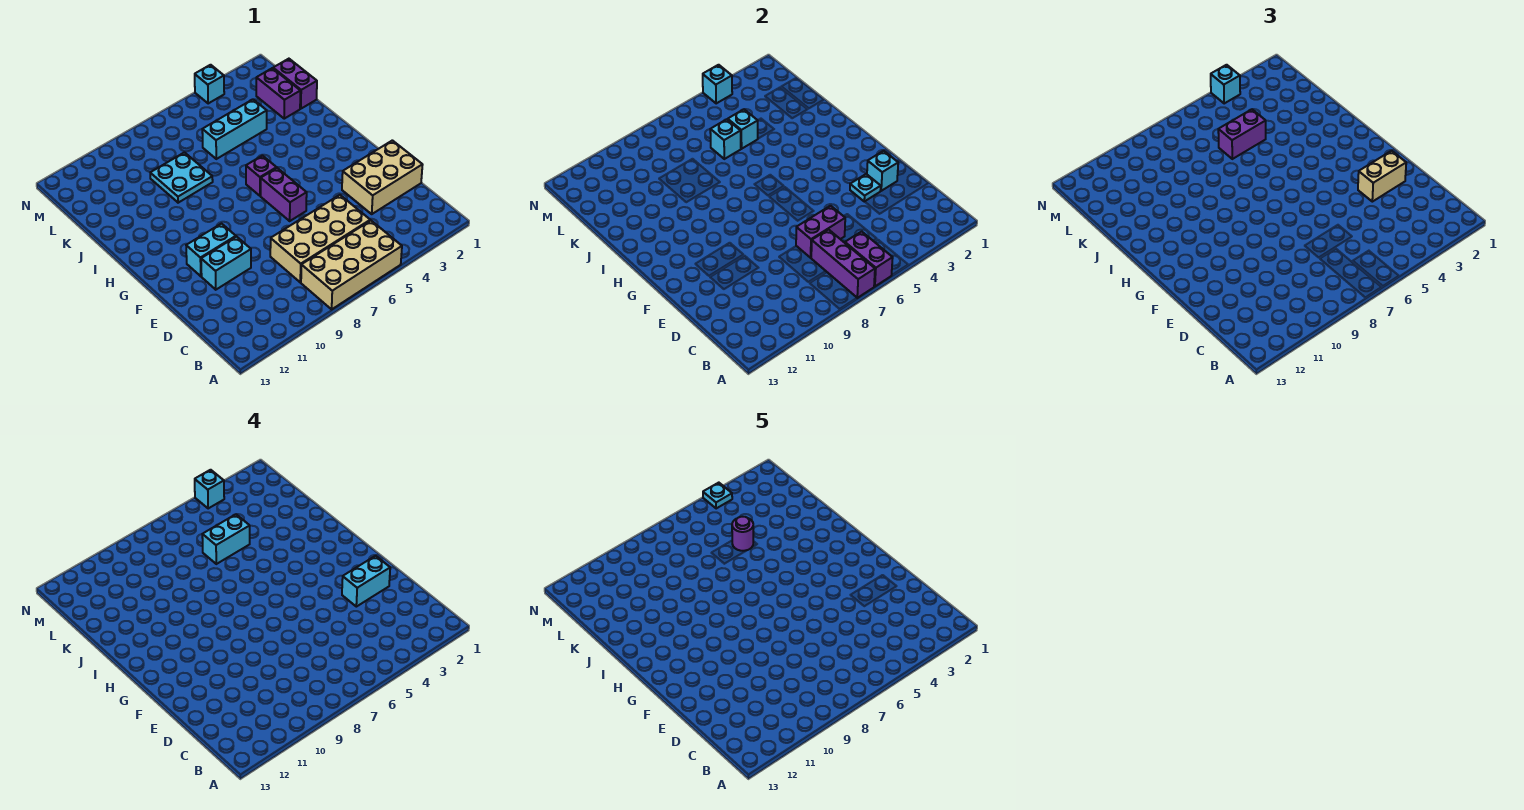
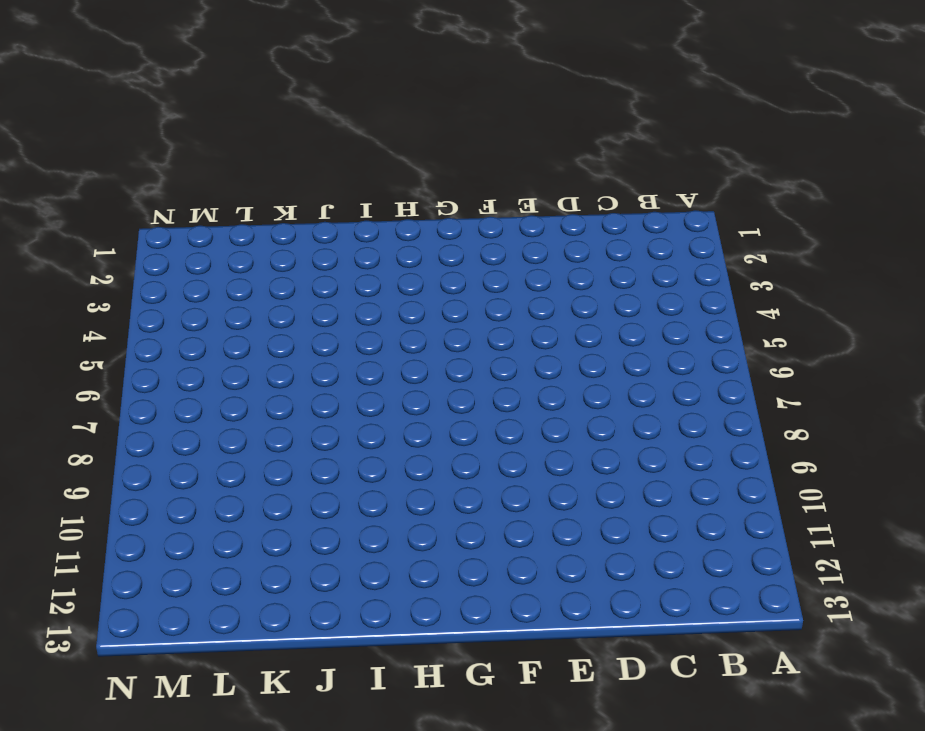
none -> tan 2x4 brick [301,221,402,309]
none -> tan 2x4 brick [270,195,370,282]
none -> tan 2x3 brick [342,140,423,214]

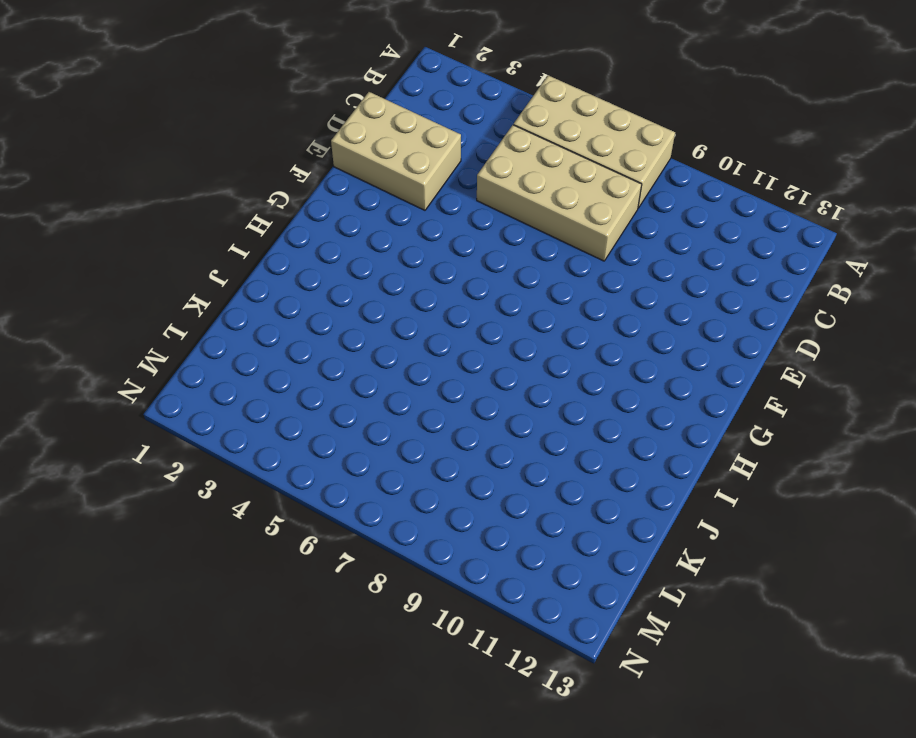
none -> cyan 1x2 brick [201,237,251,290]
none -> purple 1x2 brick [261,168,307,221]
none -> cyan 1x2 brick [186,224,236,276]

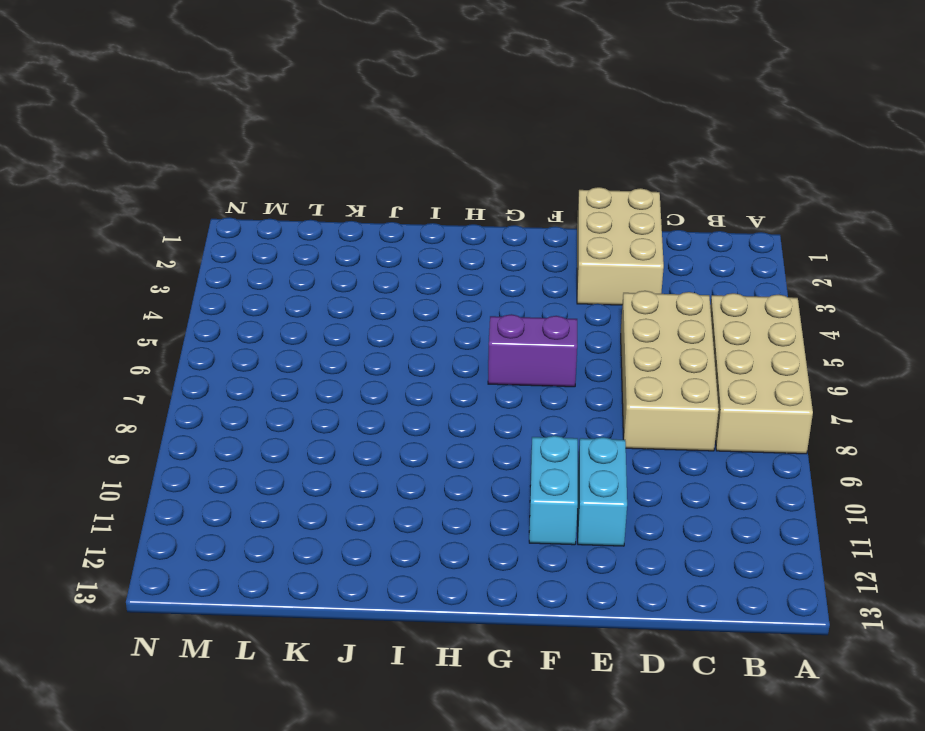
none -> purple 1x1 brick [246,156,277,196]
none -> cyan 2x2 plate [150,153,213,203]
none -> purple 1x2 brick [273,59,317,109]

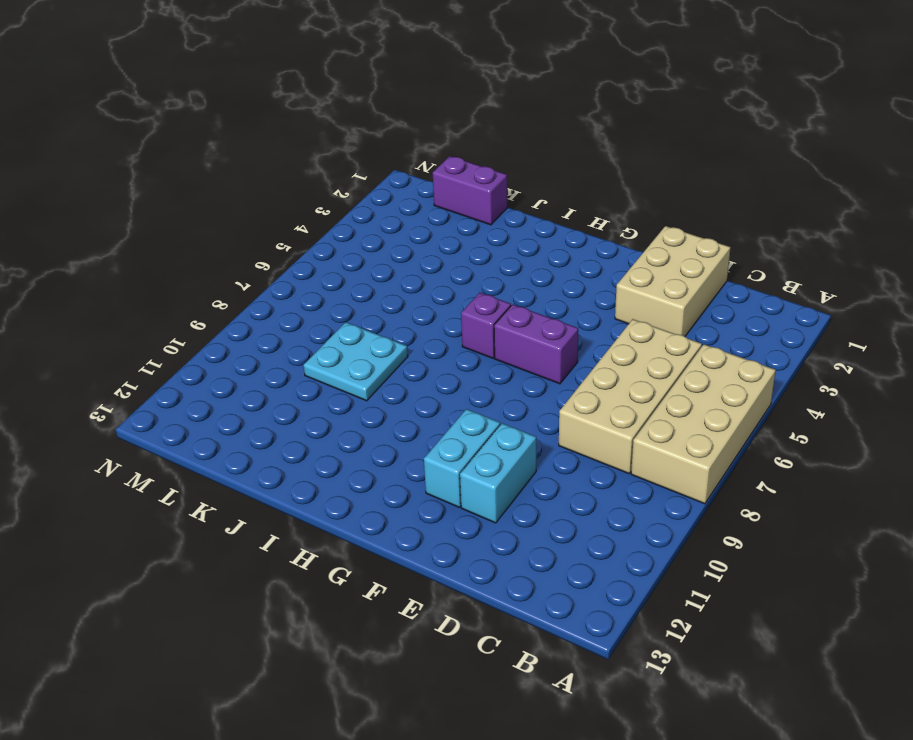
none -> purple 1x2 brick [256,68,300,119]
none -> cyan 1x3 brick [202,99,267,159]
none -> cyan 1x1 brick [195,65,224,103]

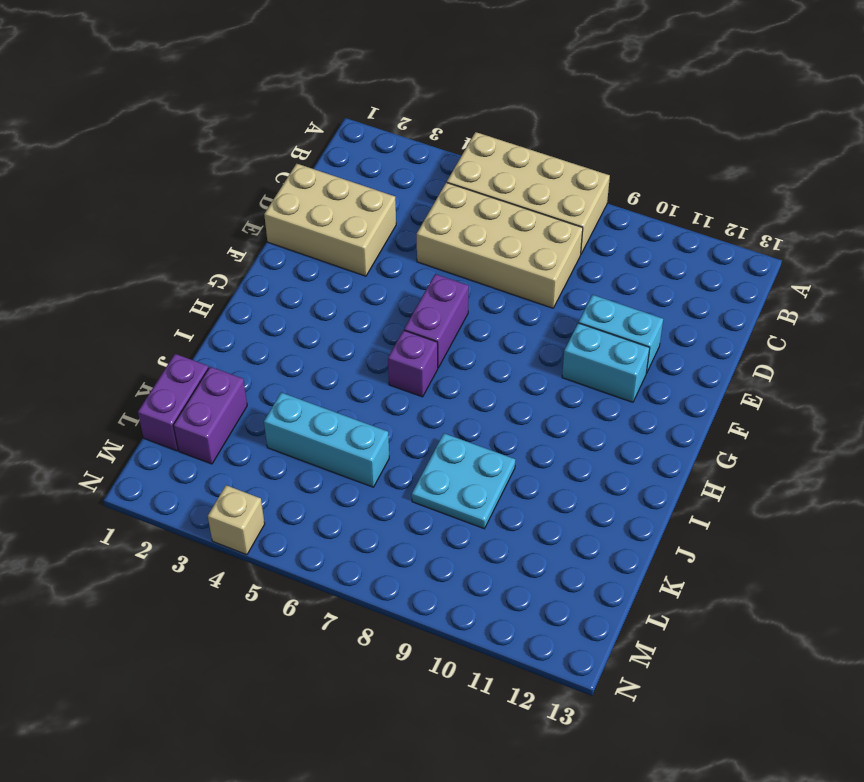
tan 1x1 brick [208,485,265,555] -> cyan 1x1 brick [195,65,224,103]
none -> purple 1x2 brick [845,231,893,287]
none -> purple 1x3 brick [811,230,875,298]
none -> purple 1x2 brick [796,206,845,258]

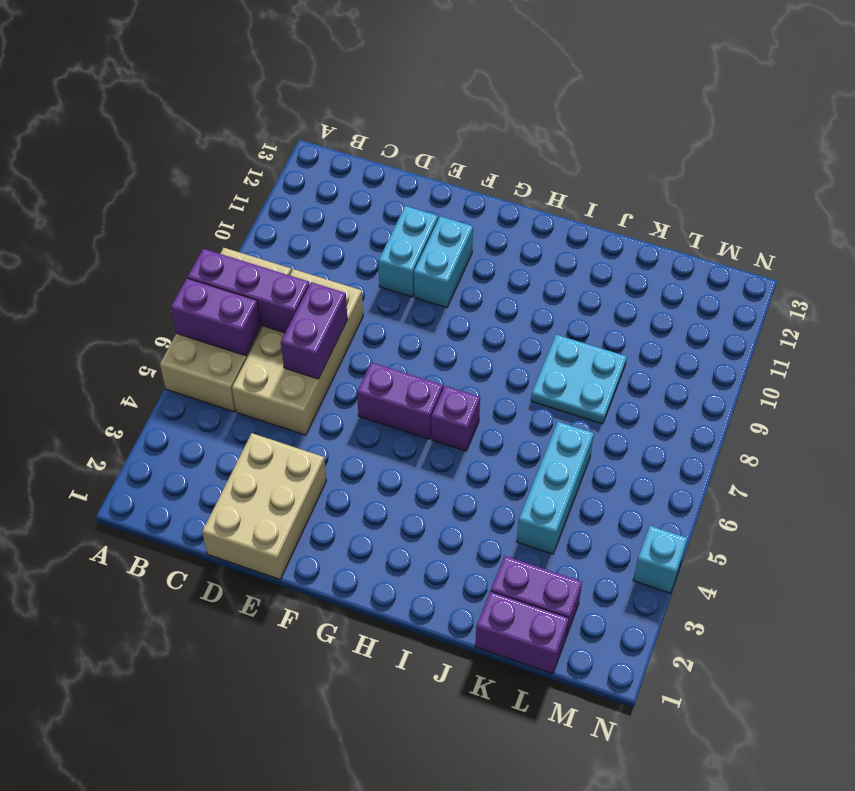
none -> cyan 1x1 brick [867,151,898,191]
none -> cyan 1x1 plate [850,174,881,202]
none -> cyan 1x1 brick [728,109,758,149]

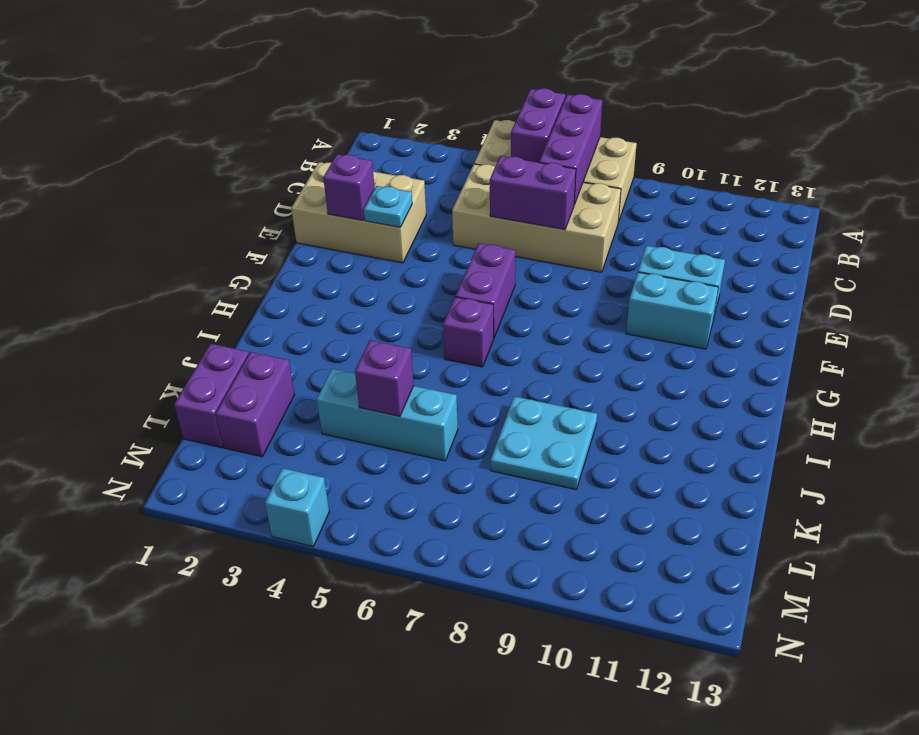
purple 1x1 brick [323,154,375,221] -> cyan 1x1 brick [867,151,898,191]
purple 1x1 brick [355,340,414,416] -> cyan 1x1 brick [728,109,758,149]
none -> cyan 1x1 brick [710,119,741,159]
none -> cyan 1x1 brick [703,65,732,103]
none -> tan 1x2 brick [1358,151,1406,202]

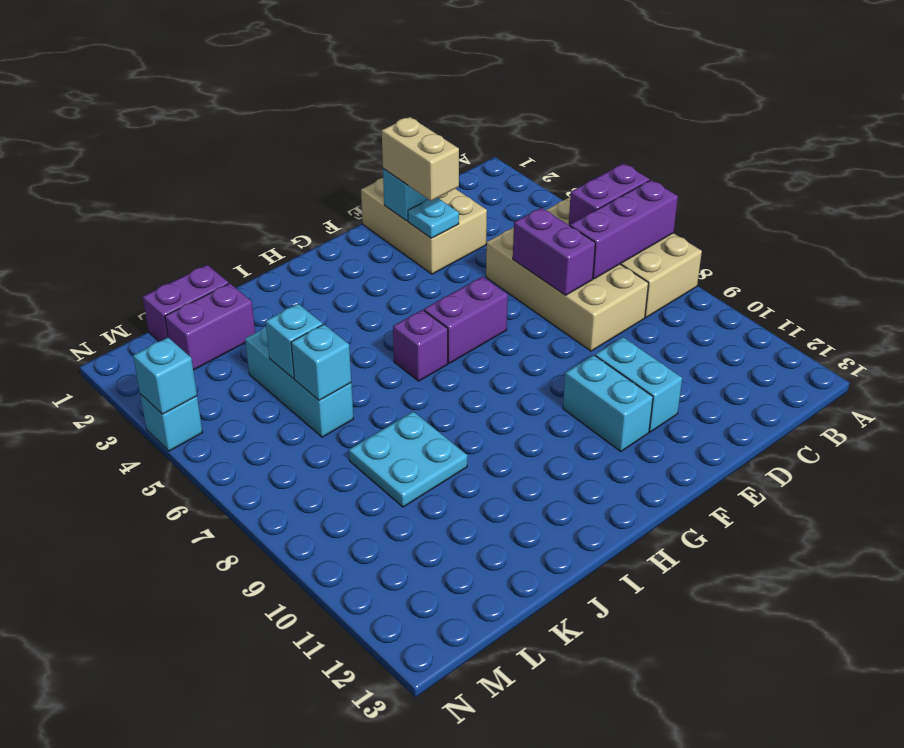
none -> purple 1x2 brick [1218,109,1266,159]
none -> cyan 1x1 brick [1211,65,1240,103]
none -> cyan 1x2 brick [342,556,390,607]

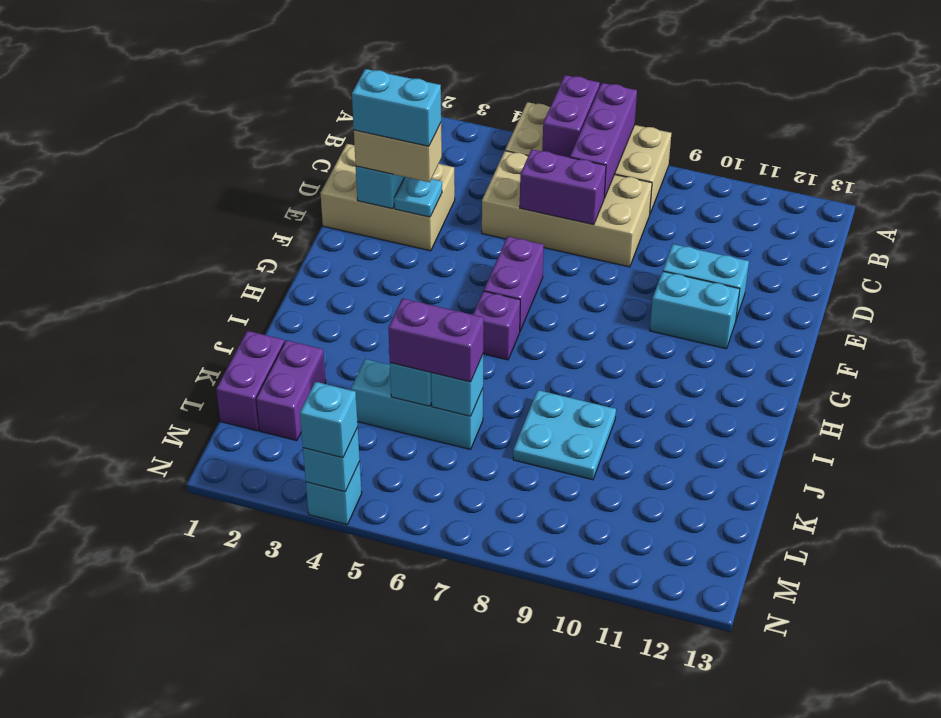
none -> cyan 1x2 brick [202,514,250,564]
none -> cyan 1x1 brick [195,470,224,508]
none -> purple 1x1 round brick [732,517,753,551]

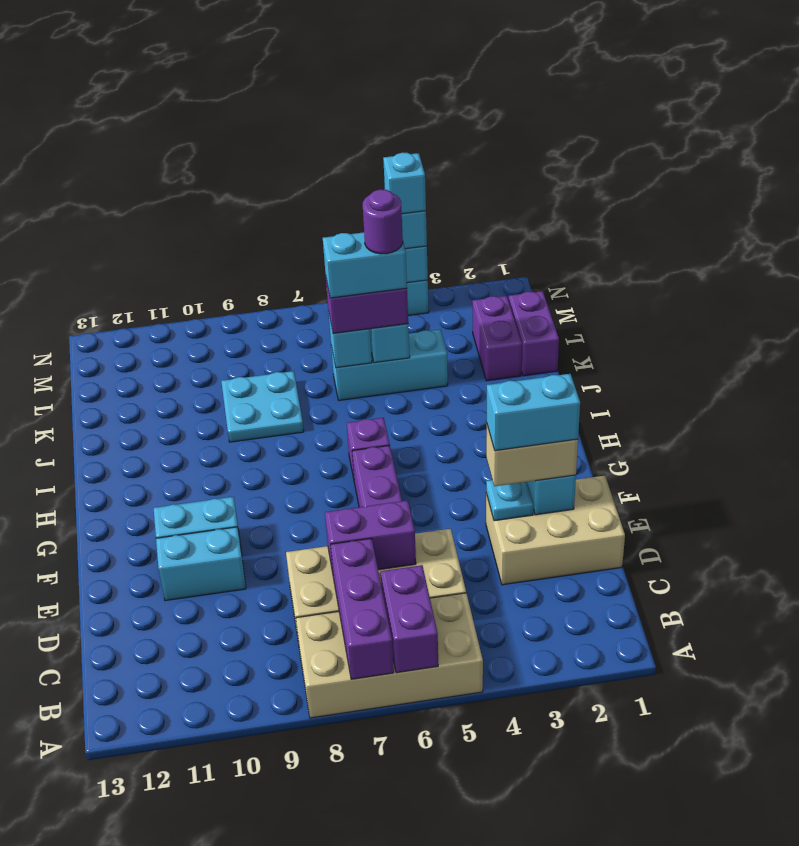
none -> cyan 1x1 plate [703,483,732,508]

